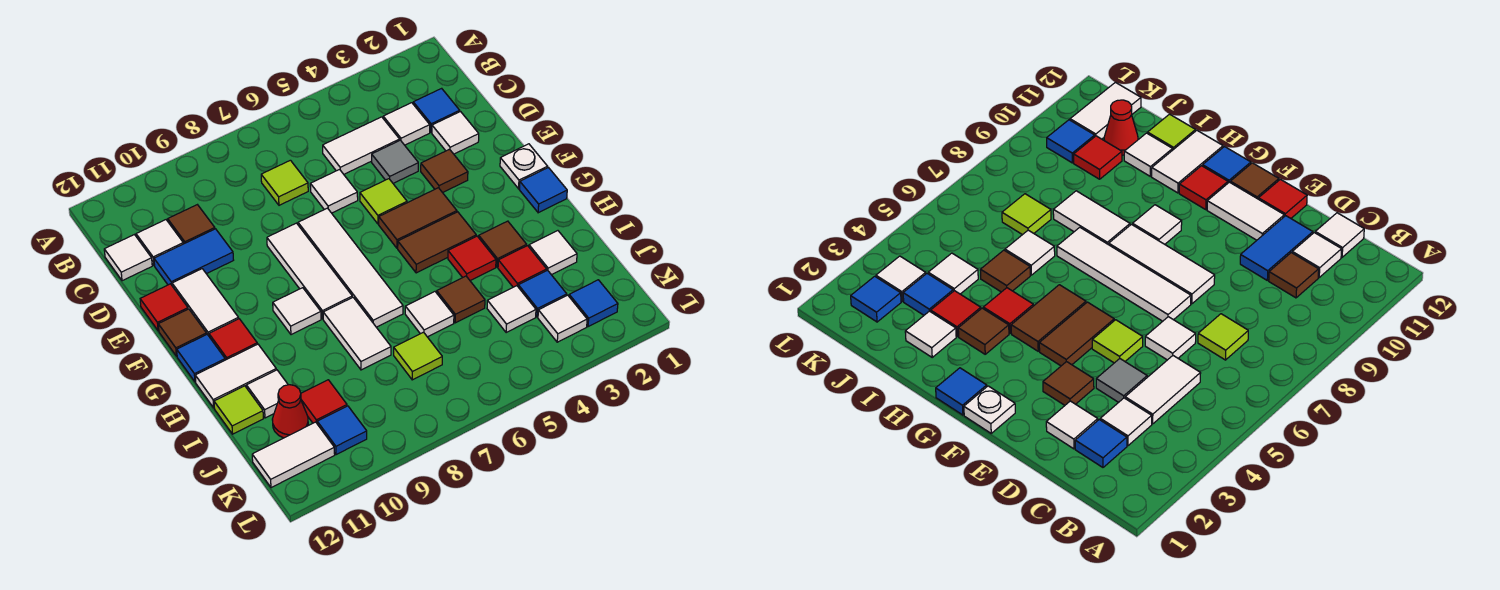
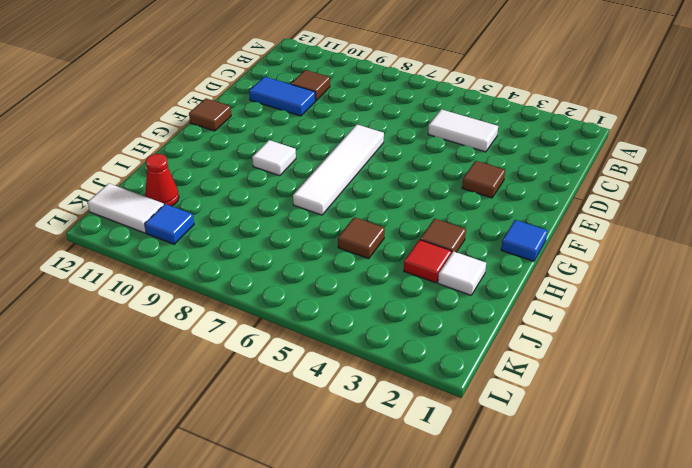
none -> blue 1x1 tile [413,88,460,132]
none -> white 1x1 tile [383,103,430,145]
none -> lime 1x1 tile [261,160,308,205]
none -> white 1x1 tile [136,220,183,265]

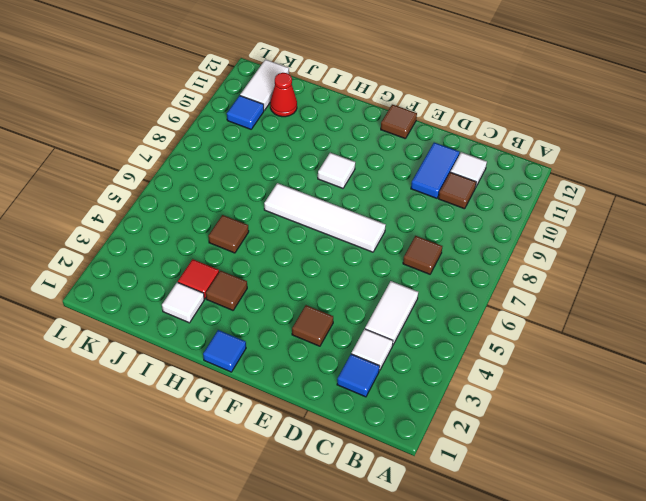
brown 1x1 tile [403,236,442,274] -> lime 1x1 tile [261,160,308,205]
none -> white 1x1 tile [104,235,152,281]
none -> white 1x1 tile [432,112,479,154]
none -> grey 1x1 tile [372,140,418,183]
none -> white 1x1 tile [310,170,358,213]

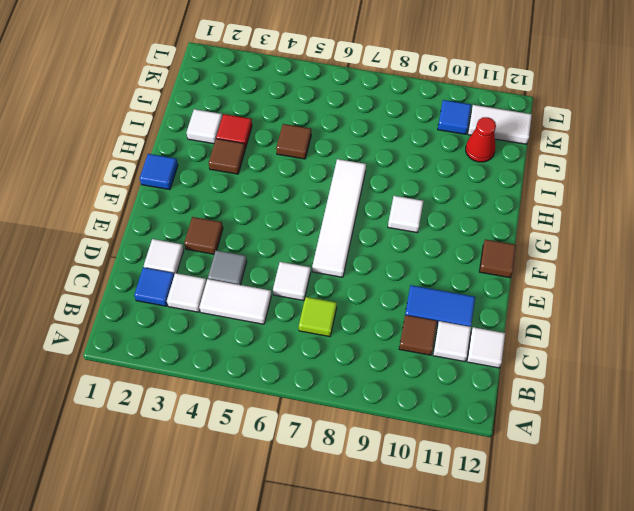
none -> lime 1x1 tile [360,179,407,224]
none -> white 1x3 tile [267,223,352,319]
none -> white 1x2 tile [172,269,239,336]
none -> red 1x1 tile [140,284,188,331]

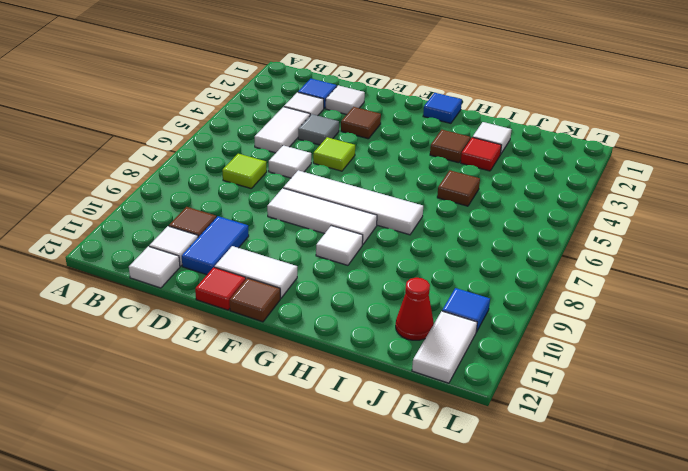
none -> white 1x1 plate [500,144,548,189]
none -> brown 1x2 tile [379,188,457,248]
none -> brown 1x2 tile [398,212,476,273]
none -> red 1x1 tile [209,319,257,360]

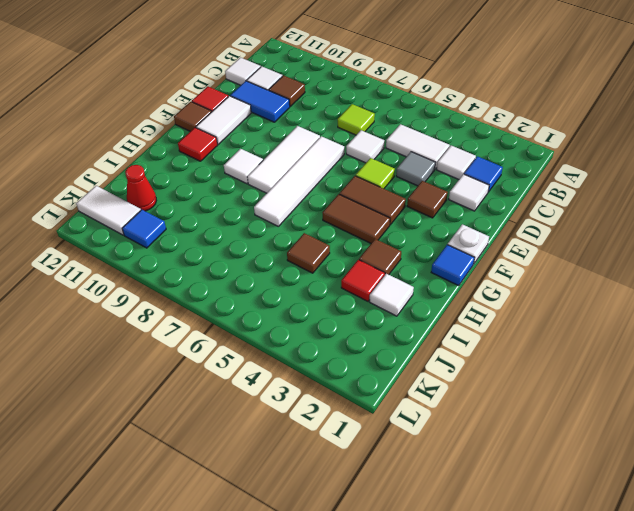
none -> blue 1x1 tile [177,335,225,382]
none -> red 1x1 tile [448,236,496,281]
none -> white 1x2 tile [323,297,391,370]
none -> white 1x2 tile [195,344,276,408]

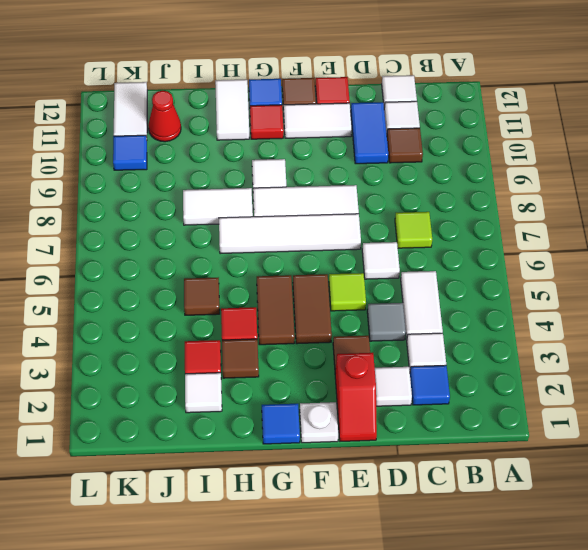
red 1x2 slope [335,353,377,441] -> none
none -> white 1x1 tile [405,292,454,337]
none -> white 1x1 tile [247,370,288,418]
none -> lime 1x1 tile [214,386,263,434]
none -> blue 1x1 tile [518,270,567,317]

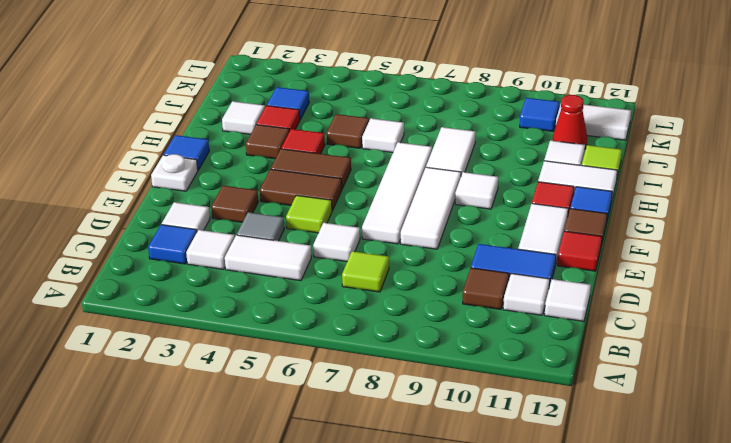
none -> white 1x1 tile [487,286,536,333]
none -> lime 1x1 tile [394,332,442,380]
none -> red 1x1 tile [301,380,347,423]
none -> blue 1x1 tile [569,280,618,327]

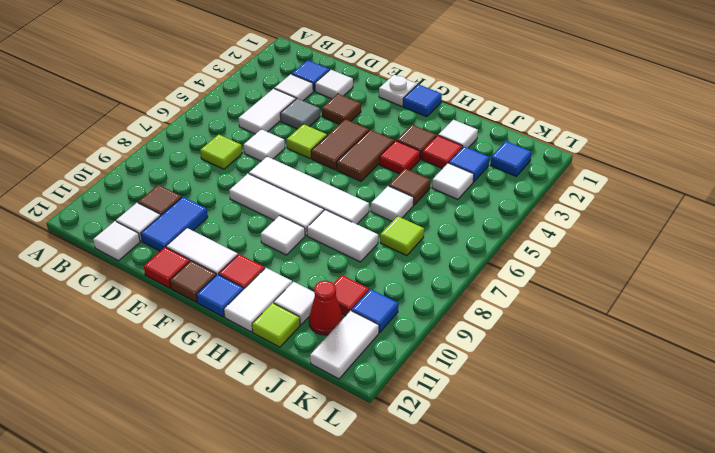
none -> white 1x1 tile [538,295,587,342]

